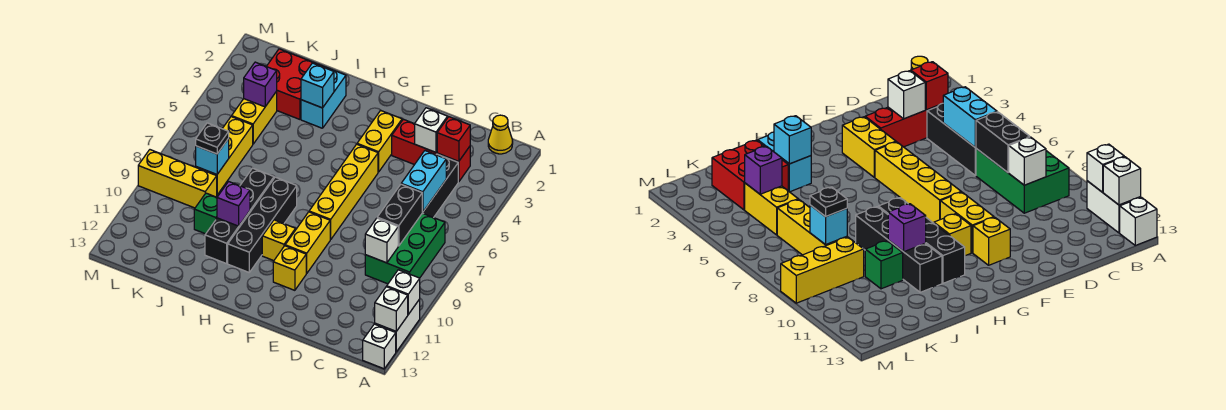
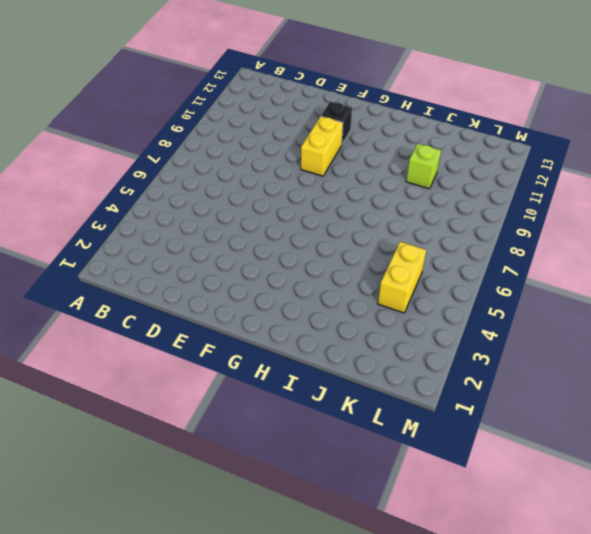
black 1x1 brick [321,102,352,144] -> yellow 1x1 brick [273,246,307,290]
lime 1x1 brick [406,144,441,189] -> green 1x1 brick [194,193,217,234]
none -> white 1x2 brick [375,299,420,352]
none -> white 1x1 brick [363,324,396,369]
none -> yellow 1x1 cone [488,115,513,154]
none -> green 2x3 brick [365,213,445,284]

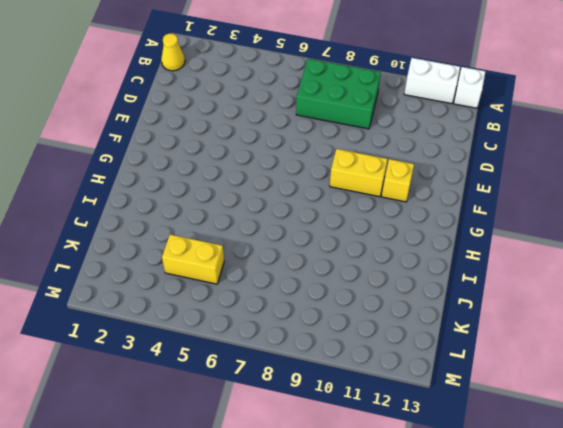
none -> red 1x3 brick [392,119,470,182]
none -> black 1x3 brick [422,154,458,218]
none -> yellow 1x2 brick [357,110,402,172]
none -> yellow 1x4 brick [309,144,378,239]

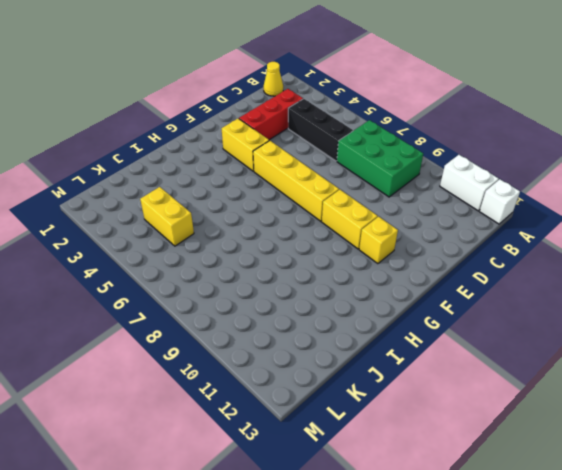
none -> yellow 1x1 brick [262,220,296,261]
none -> black 1x4 brick [228,177,297,272]
none -> cyan 1x2 brick [301,67,346,128]
none -> black 1x4 brick [205,168,274,264]

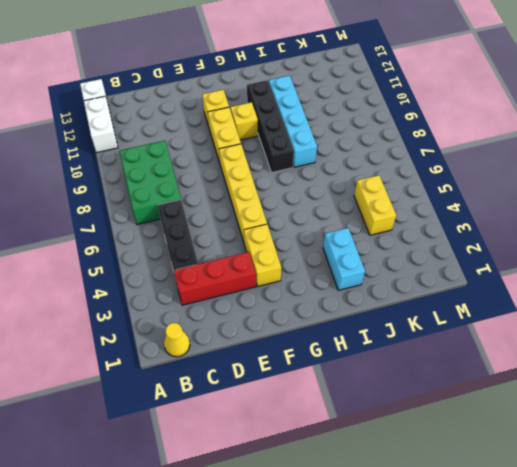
cyan 1x4 brick [269,76,317,167] -> black 1x4 brick [205,168,274,264]
none -> red 2x2 brick [267,49,323,119]
none -> green 1x1 brick [194,193,217,234]
none -> yellow 1x3 brick [196,117,253,195]
none -> yellow 1x3 brick [138,150,217,208]

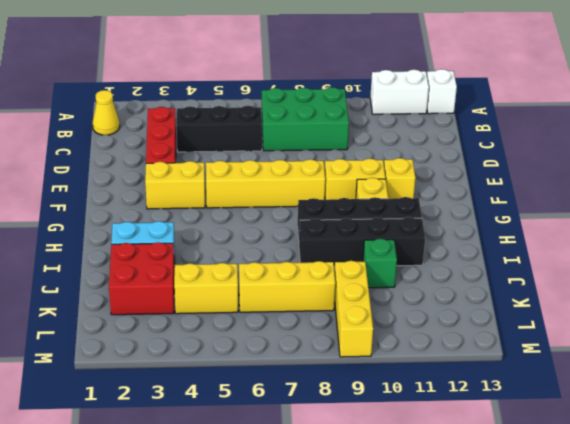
none -> white 1x1 brick [387,270,420,314]
none -> white 1x1 brick [375,287,408,331]
none -> red 1x1 brick [437,117,470,161]
none -> cyan 1x2 brick [401,151,446,212]

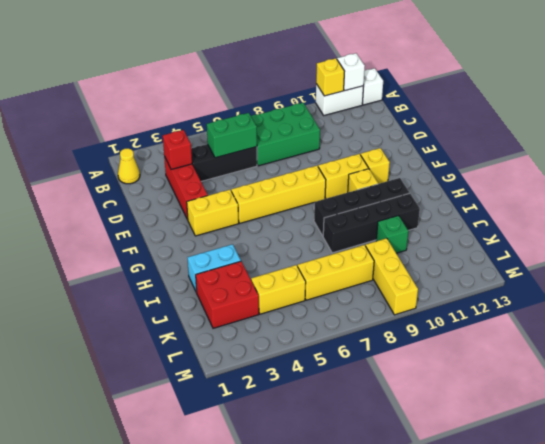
yellow 1x1 brick [316,58,345,96] -> white 1x1 brick [387,270,420,314]
green 1x2 brick [207,113,257,158] -> cyan 1x2 brick [401,151,446,212]
none -> black 1x2 brick [377,184,422,246]
none -> white 1x1 brick [365,218,398,263]
none -> white 1x1 brick [415,108,448,152]
none -> cyan 1x1 brick [301,63,334,108]

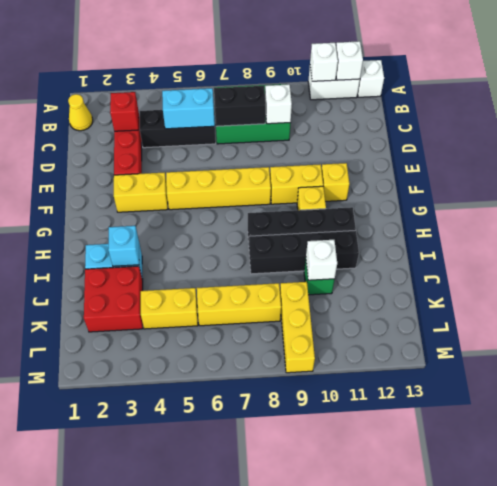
white 1x1 brick [306,240,337,280] -> white 1x1 brick moved to [415,108,448,152]
none -> purple 1x1 brick [217,182,250,226]
none -> purple 1x1 brick [244,62,277,107]
none -> cyan 1x1 brick [196,139,229,175]
none -> black 1x1 plate [196,123,229,154]

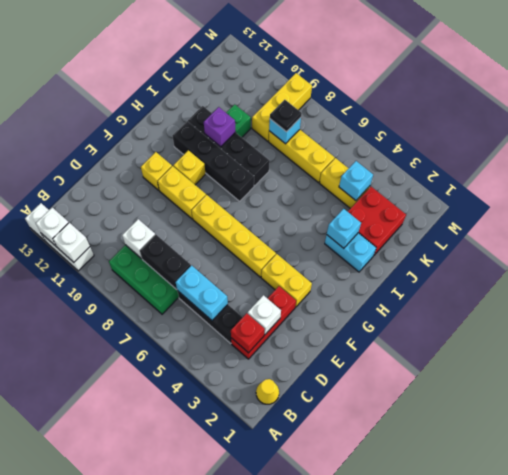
cyan 1x1 brick [339,161,373,201] -> purple 1x1 brick [244,62,277,107]

